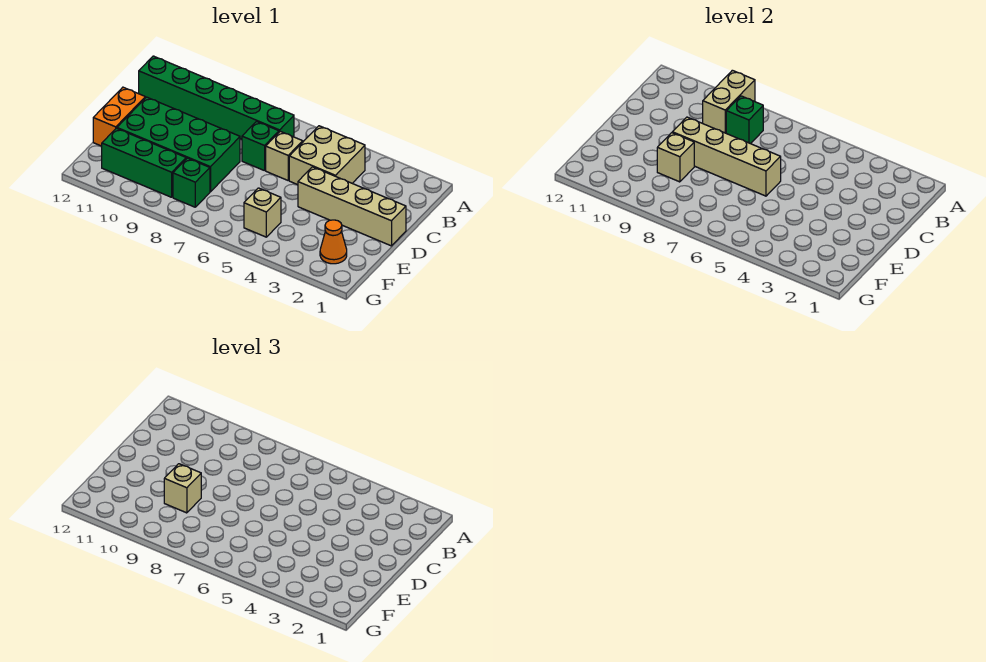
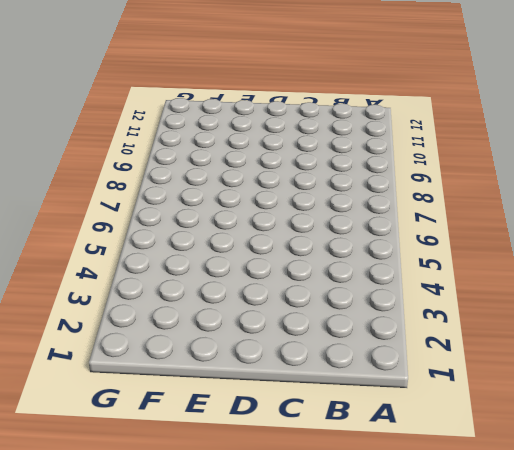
none -> tan 2x2 brick [289,126,365,185]
none -> green 1x6 brick [139,56,294,139]
none -> tan 1x1 brick [266,131,303,180]

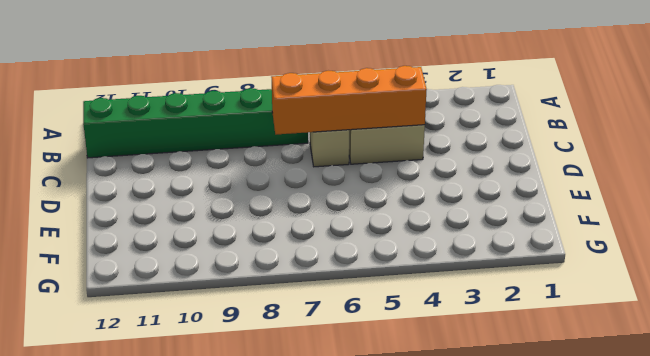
orange 1x4 brick [272,66,427,134] -> none
none -> green 1x1 brick [242,121,279,171]
none -> tan 1x4 brick [298,167,406,246]
none -> green 2x4 brick [117,97,240,192]

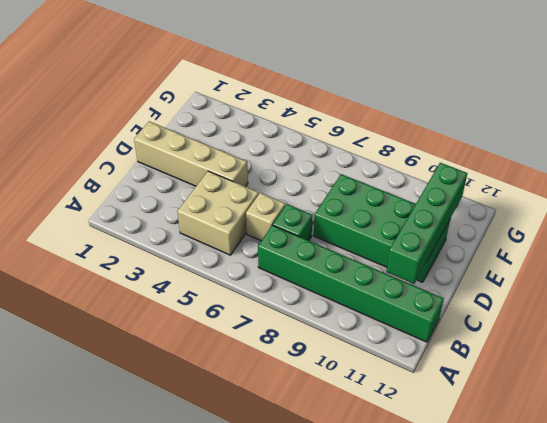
green 1x4 brick [386,163,467,284] -> none
none -> orange 1x2 brick [93,87,145,146]
none -> orange 1x1 cone [320,220,347,264]
none -> tan 1x1 brick [244,188,281,237]

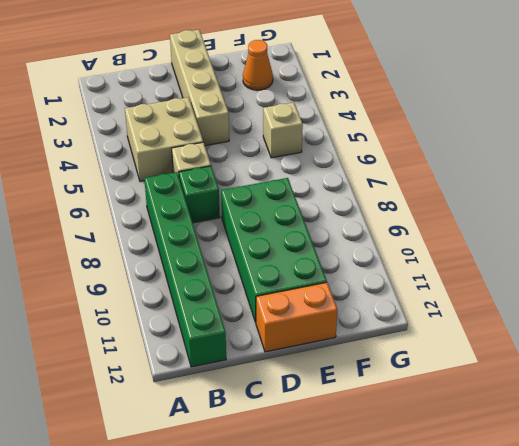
none -> green 1x1 brick [173,158,210,207]
none -> green 1x3 brick [102,128,186,197]
none -> tan 1x2 brick [703,70,755,133]

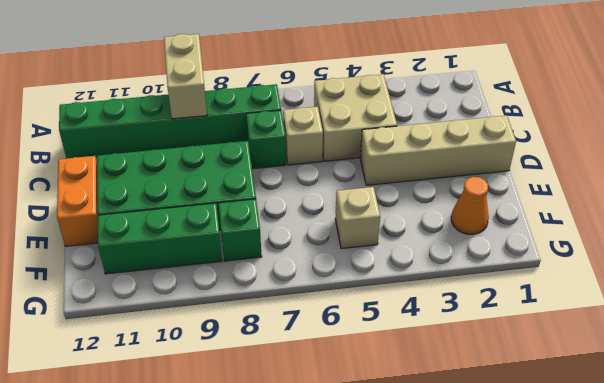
none -> green 1x1 brick [726,96,763,144]
none -> tan 1x4 brick [672,117,781,196]
none -> tan 1x1 brick [657,133,694,182]

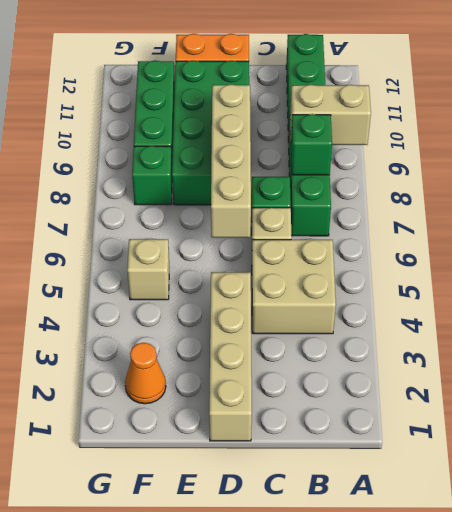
none -> tan 1x1 brick [657,133,694,182]
none -> tan 1x1 brick [164,464,201,513]

